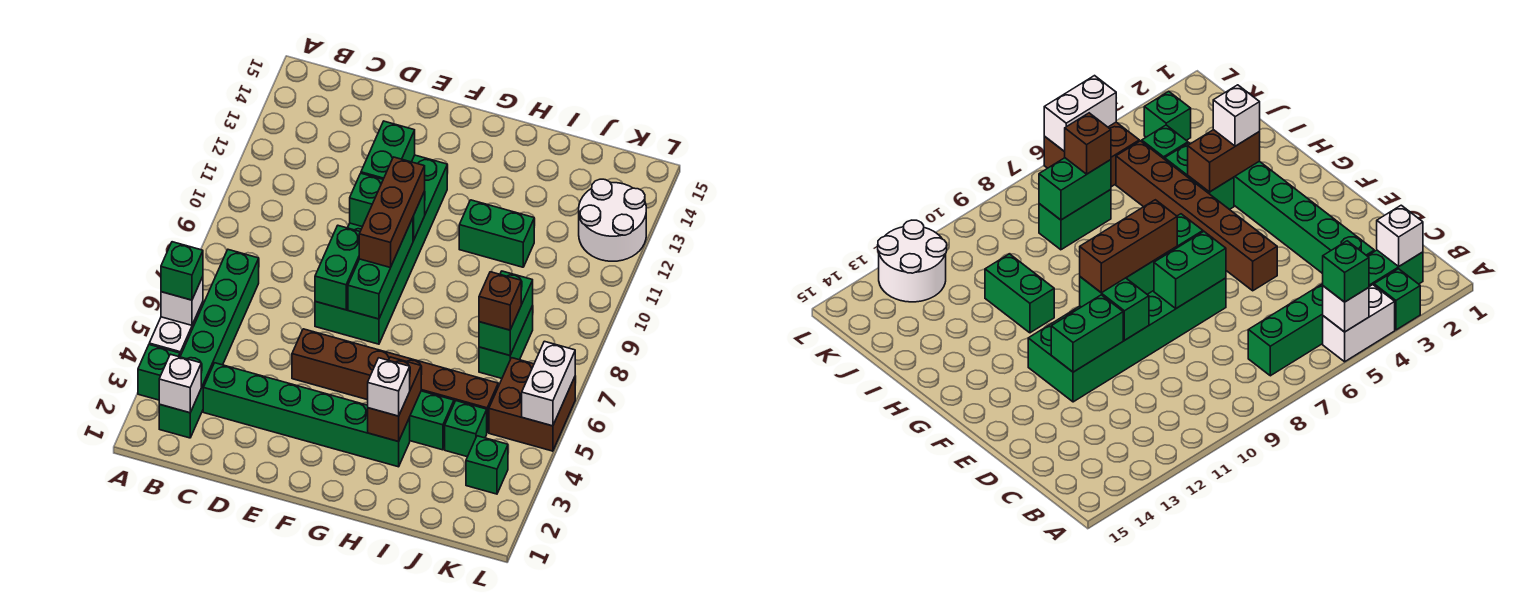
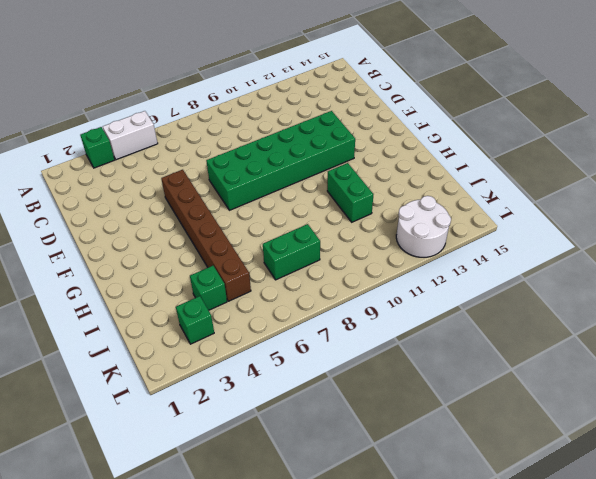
none -> green 1x6 brick [159,250,259,438]
none -> green 1x6 brick [203,363,410,467]
none -> green 1x2 brick [409,391,454,450]

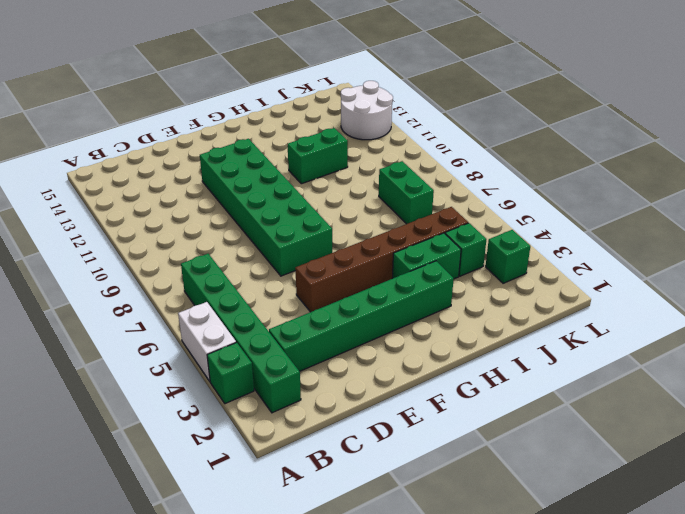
none -> brown 2x2 brick [489,358,575,451]
none -> white 1x1 brick [161,277,203,325]
none -> white 1x1 brick [159,354,201,413]

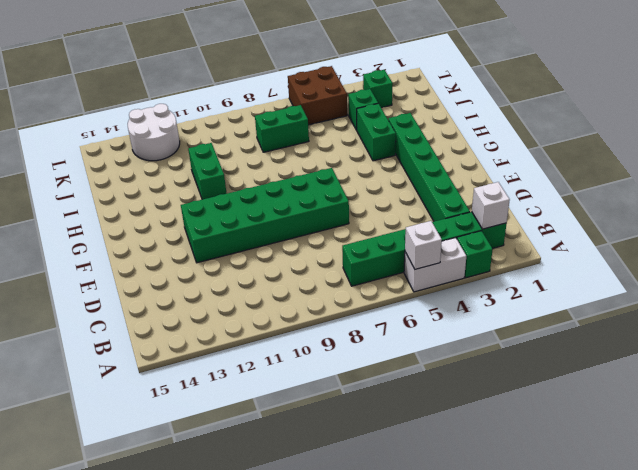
none -> brown 1x6 brick [292,329,498,432]
none -> green 1x2 brick [315,226,360,310]
none -> green 1x2 brick [350,173,425,241]

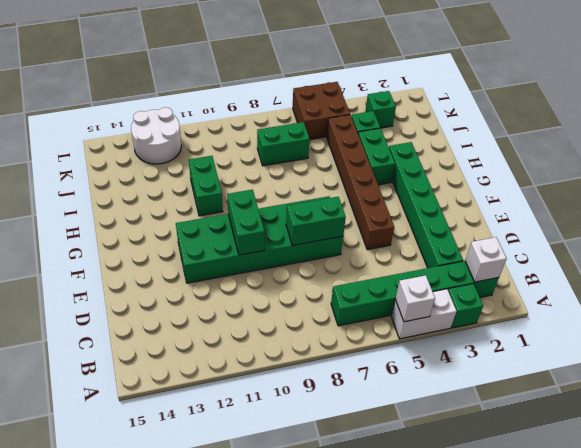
none -> green 1x2 brick [361,121,415,179]
none -> green 1x3 brick [348,218,413,319]
none -> brown 1x2 brick [368,357,421,441]

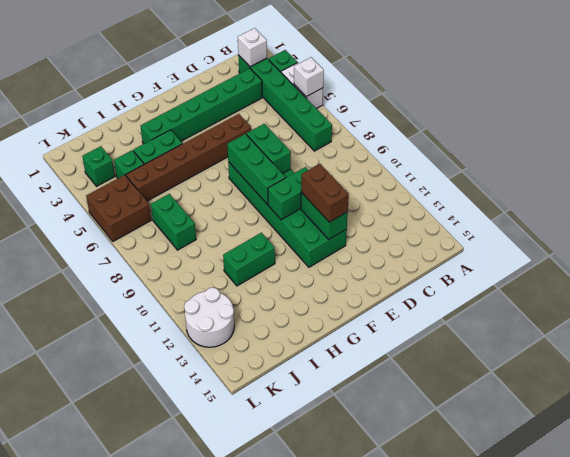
brown 1x2 brick [301,164,349,222] -> brown 1x2 brick moved to [368,357,421,441]
none -> green 1x2 brick [479,271,533,355]
none -> white 1x2 brick [522,341,575,426]
none -> green 1x1 brick [161,242,203,300]

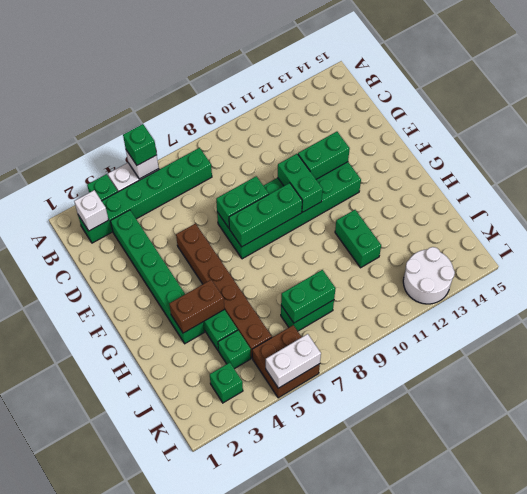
none -> brown 1x3 brick [359,157,425,268]
none -> white 1x1 brick [368,358,410,416]
none -> brown 1x1 brick [479,272,521,330]

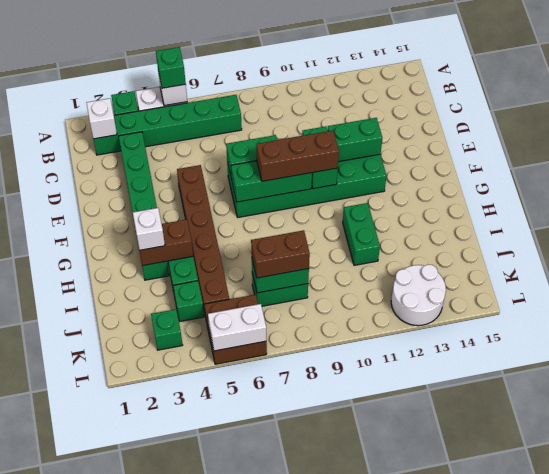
brown 1x2 brick [251,230,310,278] -> brown 1x1 brick [479,272,521,330]

